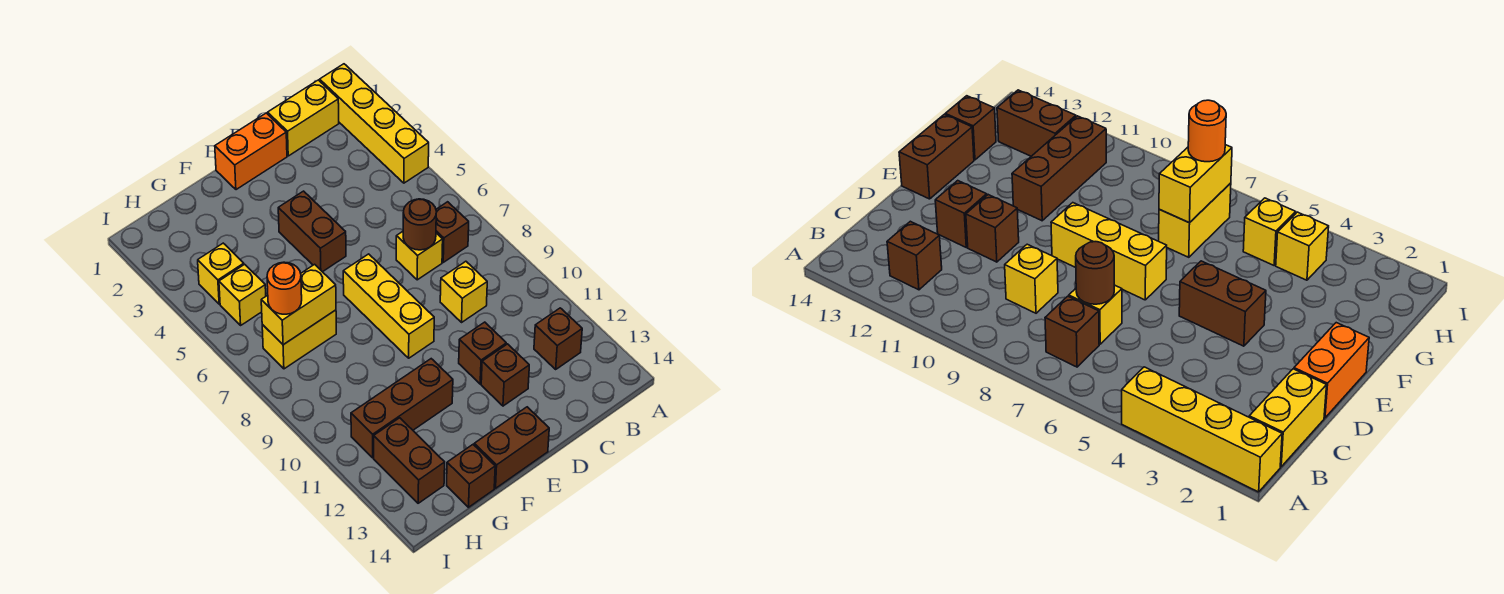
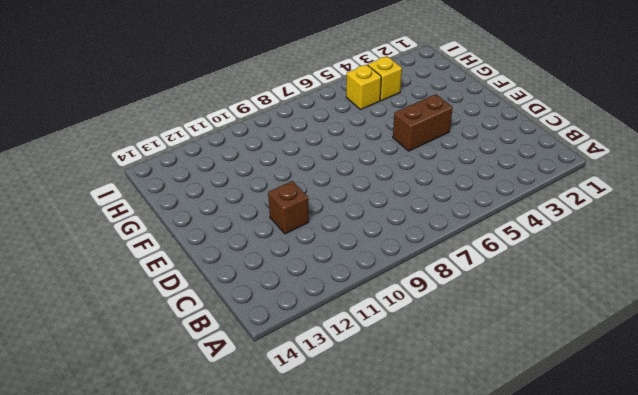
none -> yellow 1x4 brick [320,64,429,183]
none -> yellow 1x2 brick [268,80,339,156]
none -> brown 1x1 brick [436,202,469,262]

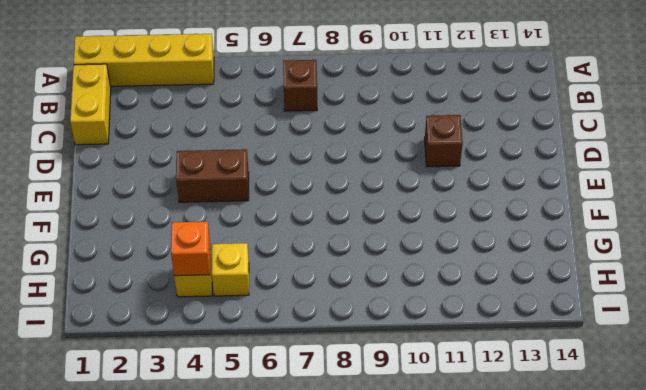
orange 1x1 brick [171,221,210,276] -> none
none -> brown 1x1 brick [534,308,582,369]
none -> yellow 1x1 brick [396,232,443,280]
none -> yellow 1x1 brick [440,261,487,322]

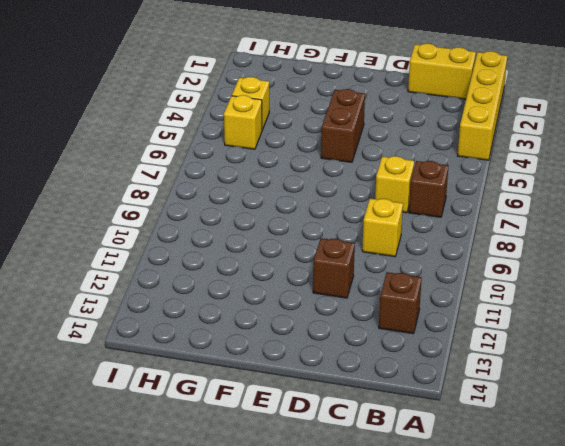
none -> orange 1x2 brick [215,113,287,190]
none -> brown 1x1 brick [481,344,529,406]
none -> yellow 1x3 brick [343,254,434,358]

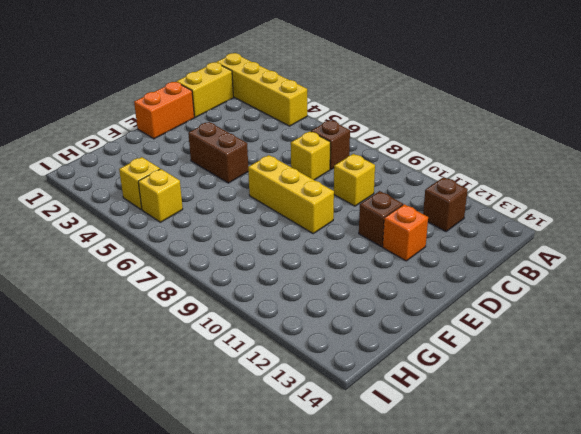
orange 1x1 brick [383,204,428,261] -> brown 1x1 brick [481,344,529,406]
none -> brown 1x2 brick [474,407,549,488]
none -> brown 1x3 brick [351,359,453,458]
none -> yellow 1x2 brick [262,310,336,369]

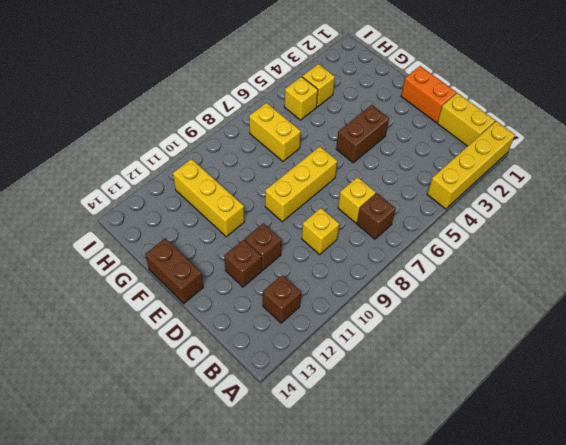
yellow 1x3 brick [173,159,245,237] -> brown 1x3 brick [351,359,453,458]
none -> brown 1x1 brick [447,445,495,507]
none -> brown 1x2 brick [374,418,445,503]
none -> brown 1x1 round brick [403,199,436,250]

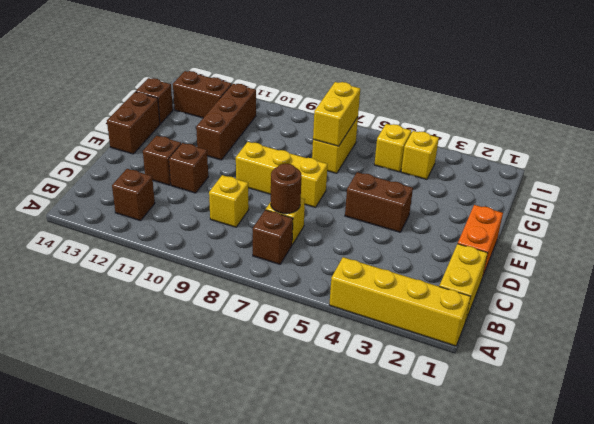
none -> orange 1x1 round brick [267,262,302,314]

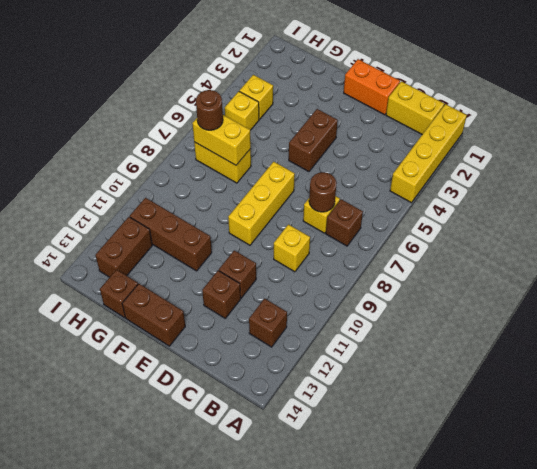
brown 1x1 round brick [196,90,223,130] -> orange 1x1 round brick [267,262,302,314]

